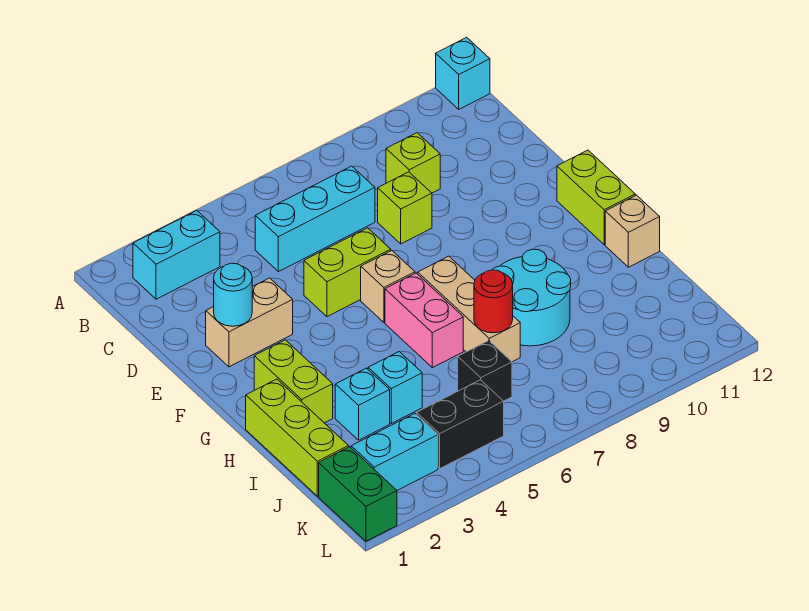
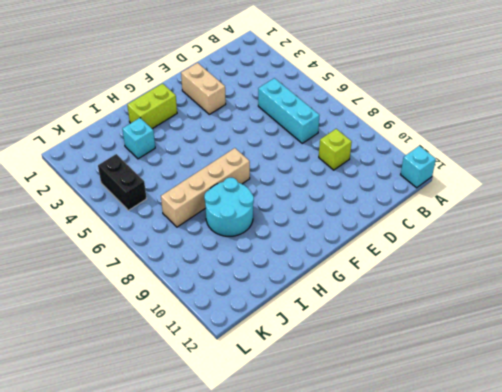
tan 1x4 brick [161,148,250,227] -> tan 1x3 brick [417,256,520,362]
none -> cyan 1x2 brick [133,210,220,299]
none -> lime 1x1 brick [378,172,432,244]
none -> lime 1x2 brick [304,228,391,317]

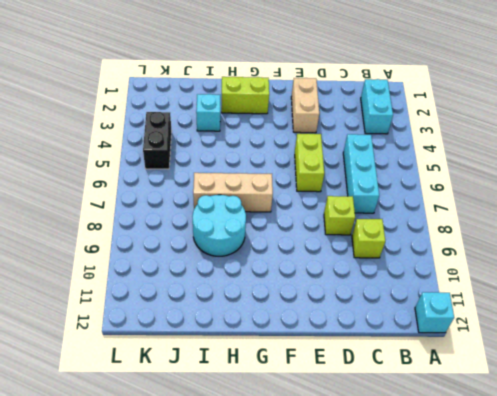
none -> tan 1x1 brick [361,251,415,322]
none -> lime 1x2 brick [557,150,635,245]
none -> pink 1x2 brick [385,273,463,368]

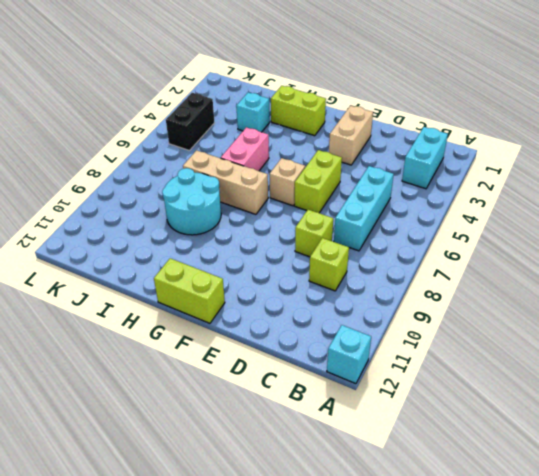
pink 1x2 brick [221,127,269,171] -> pink 1x2 brick turned to [385,273,463,368]
none -> lime 1x3 brick [246,379,349,496]
none -> tan 1x1 brick [605,195,660,267]
none -> cyan 1x1 brick [368,352,422,423]

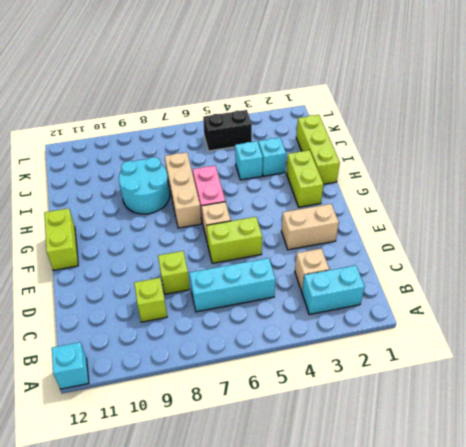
tan 1x1 brick [295,249,329,291] -> tan 1x1 brick moved to [605,195,660,267]
none -> black 1x1 brick [458,341,512,401]
none -> green 1x2 brick [319,447,397,541]
none -> cyan 1x2 brick [351,413,438,490]

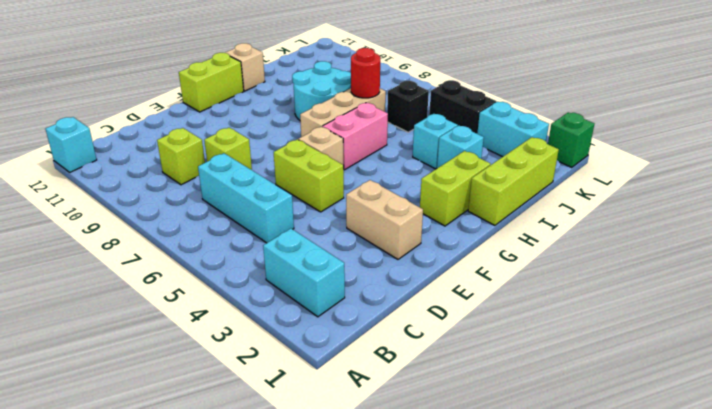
green 1x1 brick [548,112,594,168] -> green 1x2 brick [319,447,397,541]
none -> cyan 1x1 round brick [214,263,252,326]

